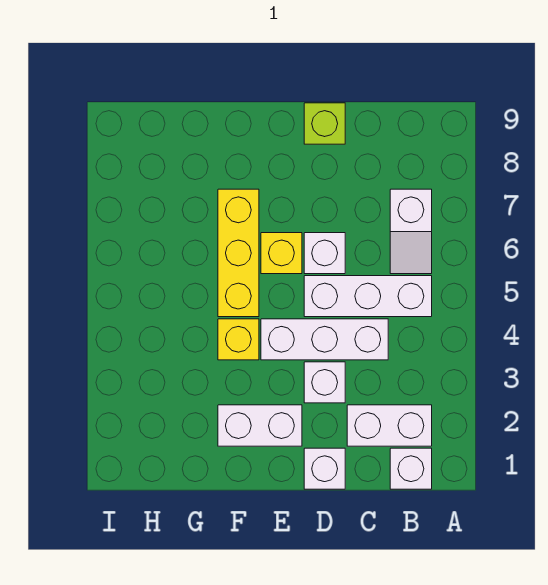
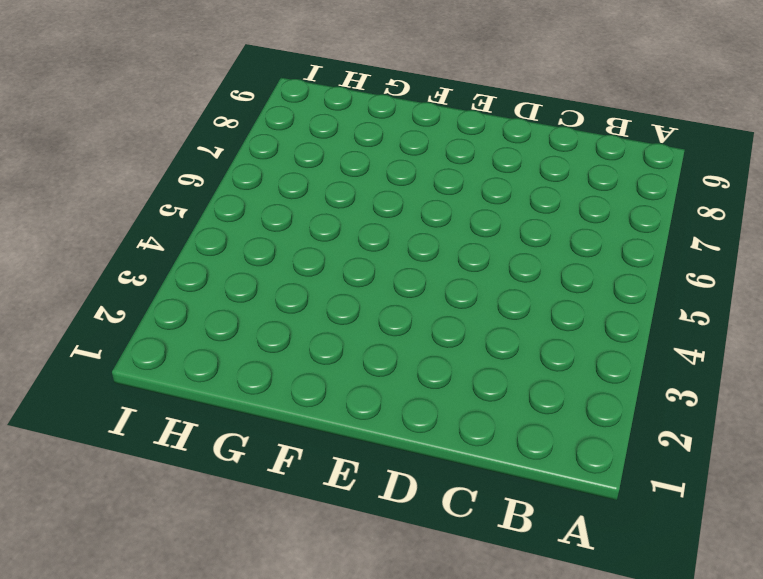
none -> white 1x1 brick [390,448,432,489]
none -> white 1x2 brick [347,405,432,446]
none -> white 1x3 brick [304,276,432,317]

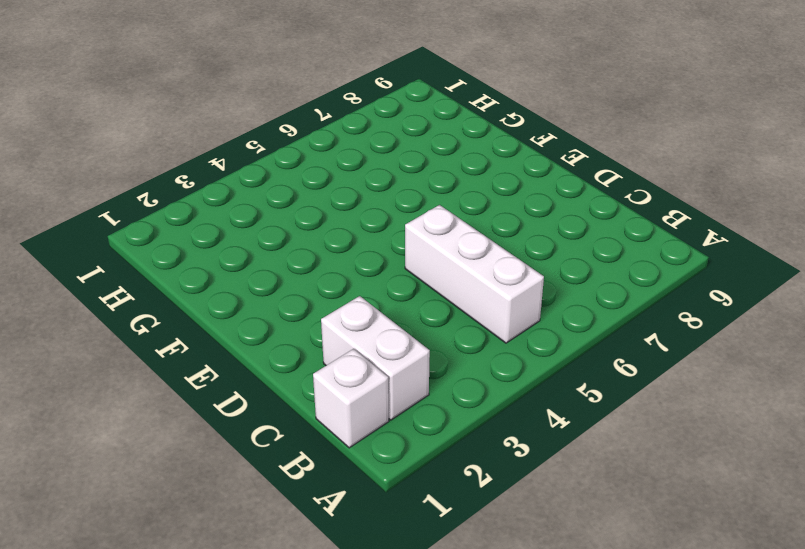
none -> white 1x2 slope [390,189,432,274]
none -> white 1x3 brick [261,319,388,360]
none -> white 1x1 brick [304,448,345,489]

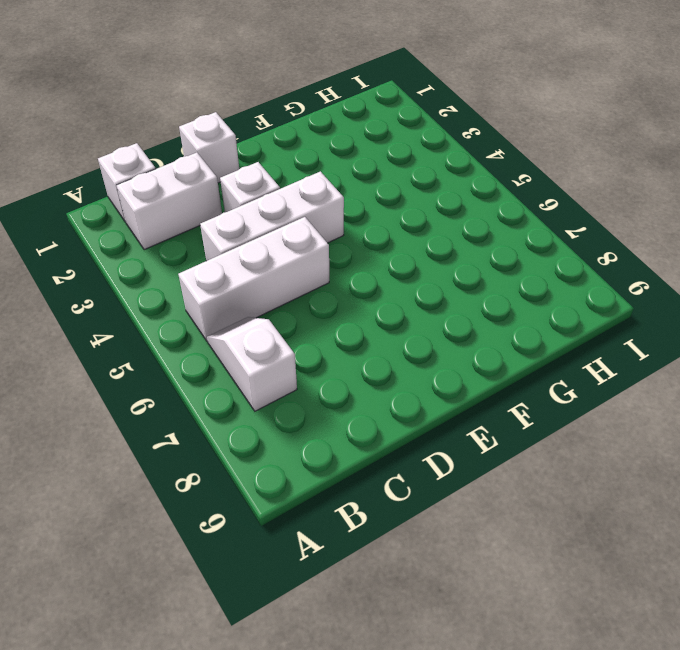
none -> white 1x1 brick [304,233,345,274]
none -> lime 1x1 brick [304,103,345,144]
none -> white 1x2 brick [218,405,302,446]

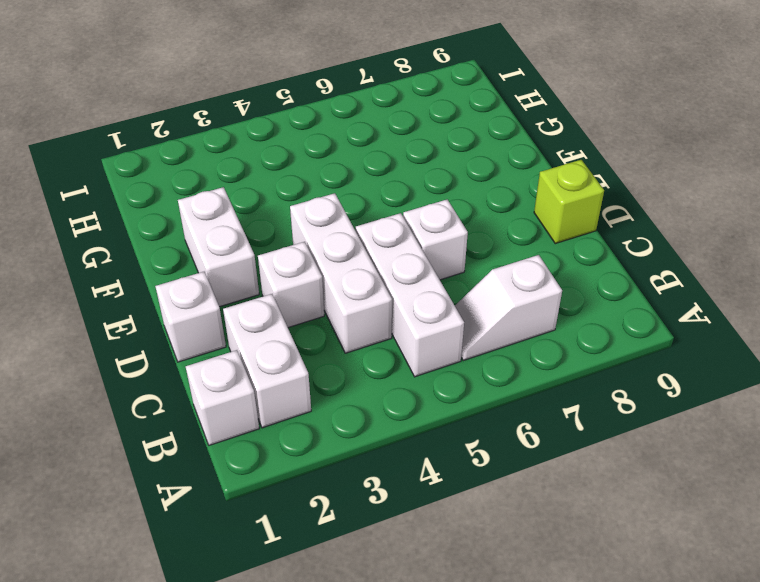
none -> yellow 1x1 brick [261,233,302,274]
none -> yellow 1x1 brick [218,319,259,360]
none -> yellow 1x3 brick [218,189,259,317]

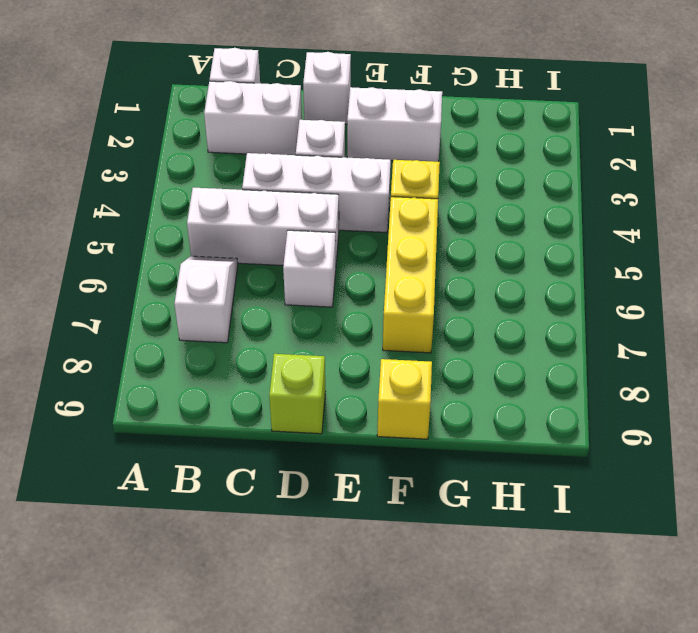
yellow 1x1 brick [377,359,432,439] -> yellow 1x1 brick moved to [261,233,302,274]

